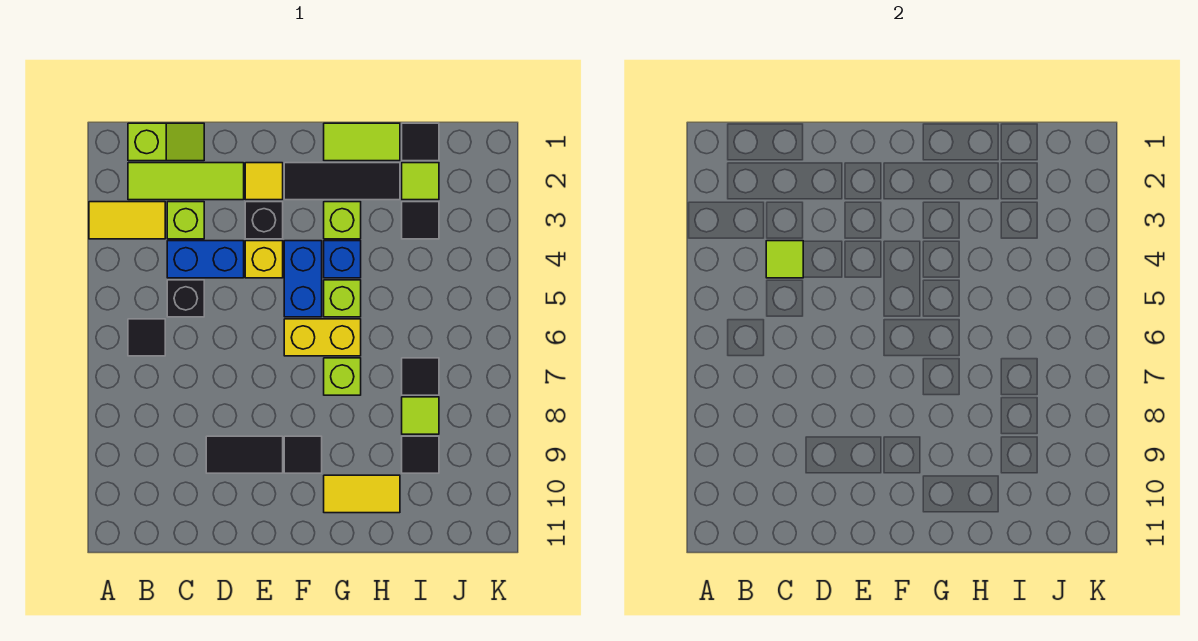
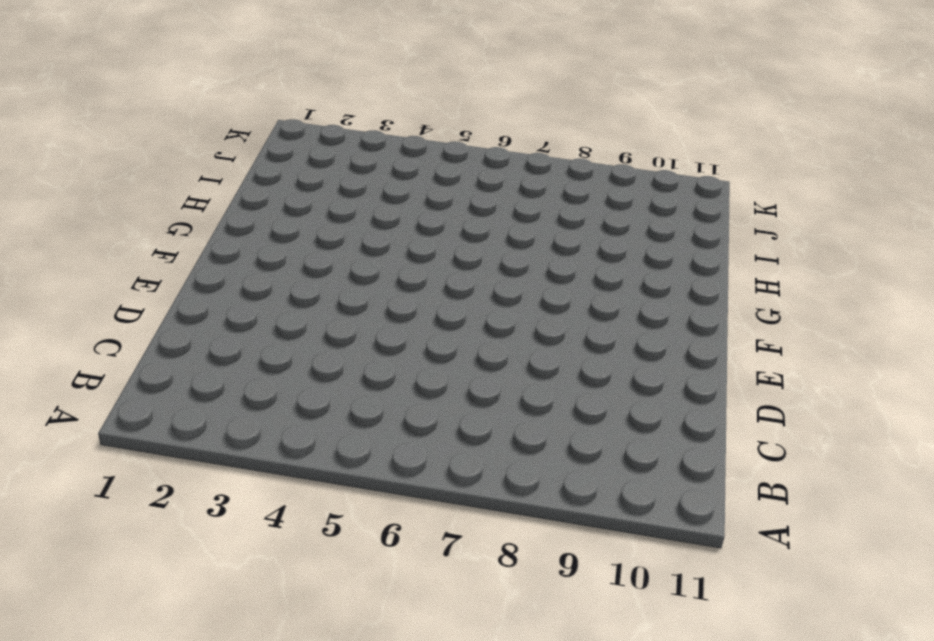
none -> yellow 1x2 tile [89,202,165,239]
none -> lime 1x2 slope [128,123,204,161]
none -> lime 1x3 tile [128,163,244,200]

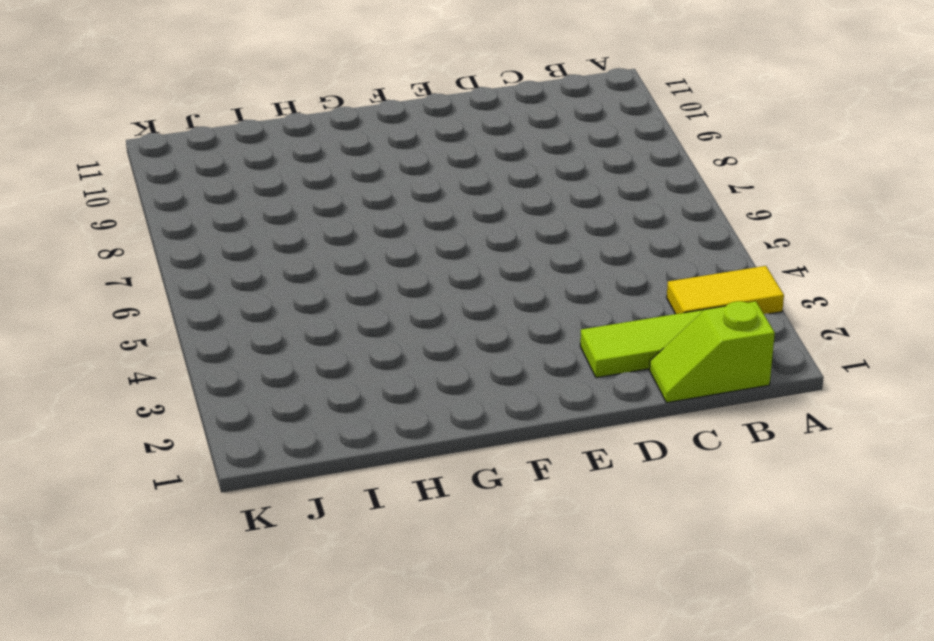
none -> black 1x1 tile [128,319,165,356]
none -> lime 1x1 brick [167,202,204,239]
none -> blue 1x2 brick [167,241,244,278]

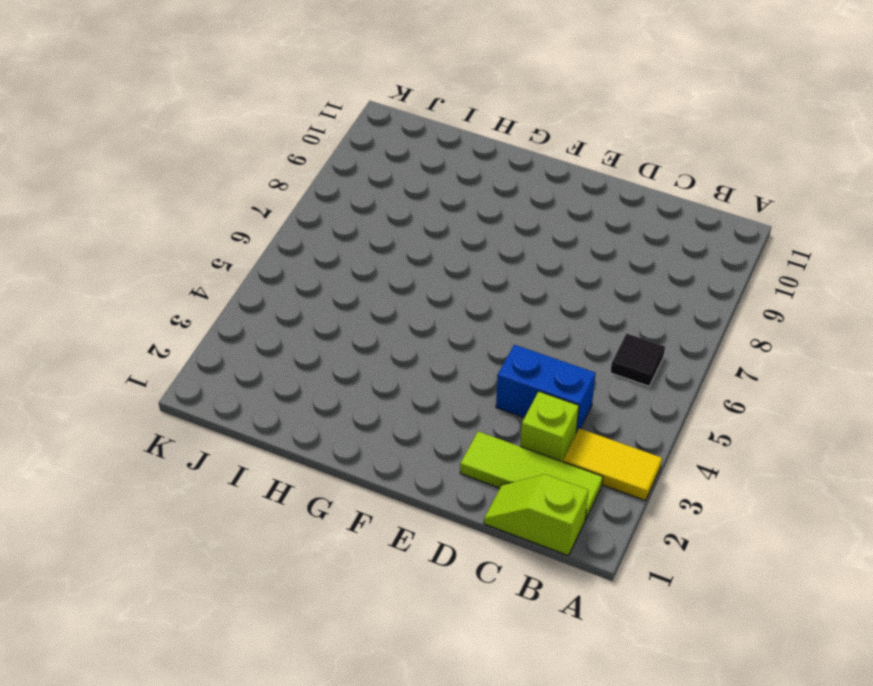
none -> black 1x1 brick [167,280,204,317]
none -> black 1x2 tile [206,436,283,473]
none -> yellow 1x1 tile [245,163,283,200]

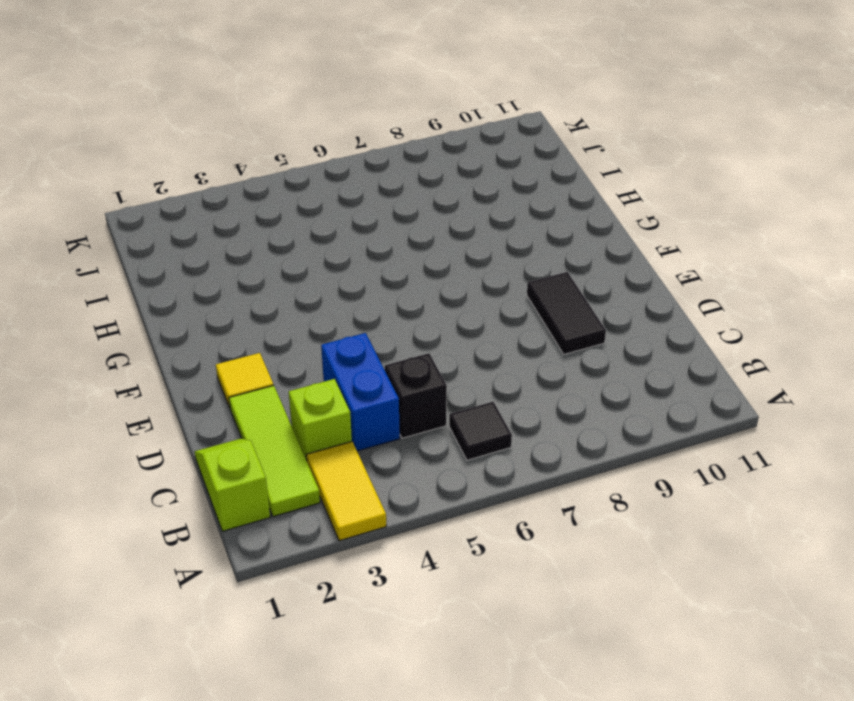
none -> black 1x1 brick [245,202,283,239]
none -> yellow 1x1 brick [245,241,283,278]
none -> black 1x3 tile [284,163,400,200]

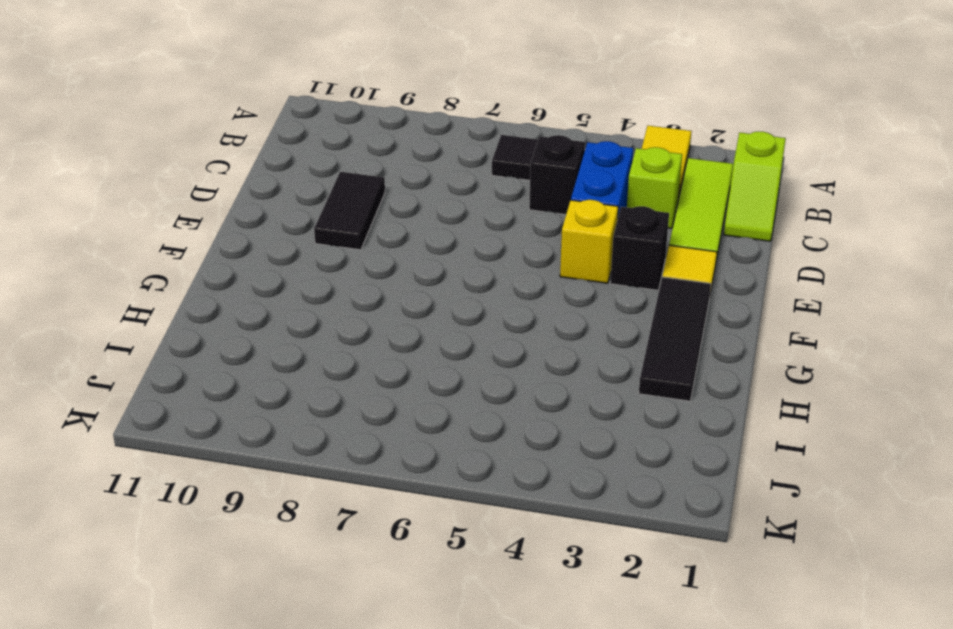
none -> blue 1x2 brick [284,241,322,317]
none -> yellow 1x2 brick [284,319,361,356]
none -> black 1x1 tile [284,436,322,473]

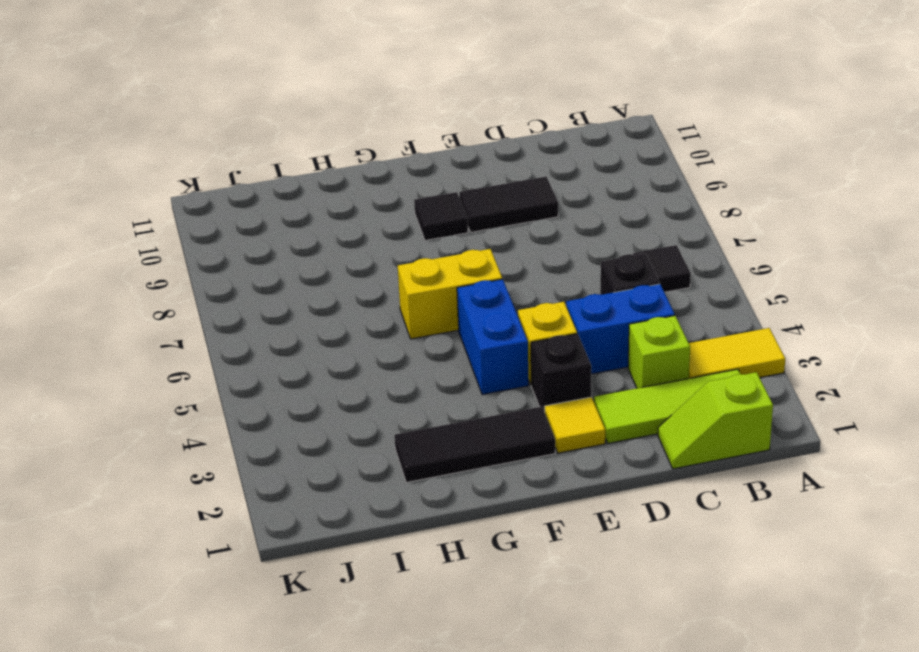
none -> lime 1x2 tile [324,123,400,161]
none -> lime 1x1 brick [324,202,361,239]
none -> blue 1x1 brick [324,241,361,278]

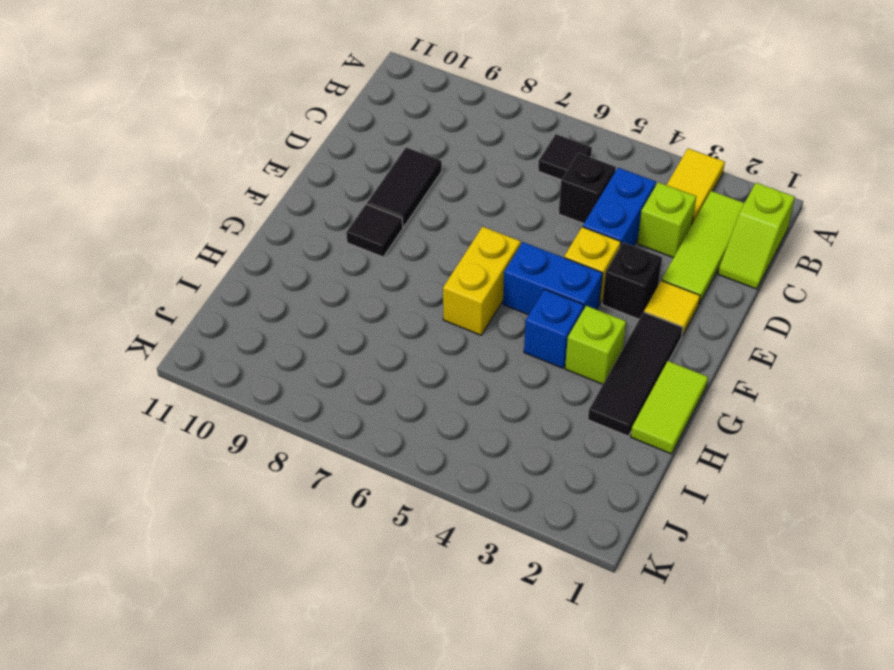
none -> lime 1x1 brick [324,280,361,317]
none -> lime 1x1 brick [324,358,361,395]
none -> yellow 1x2 tile [324,475,400,513]

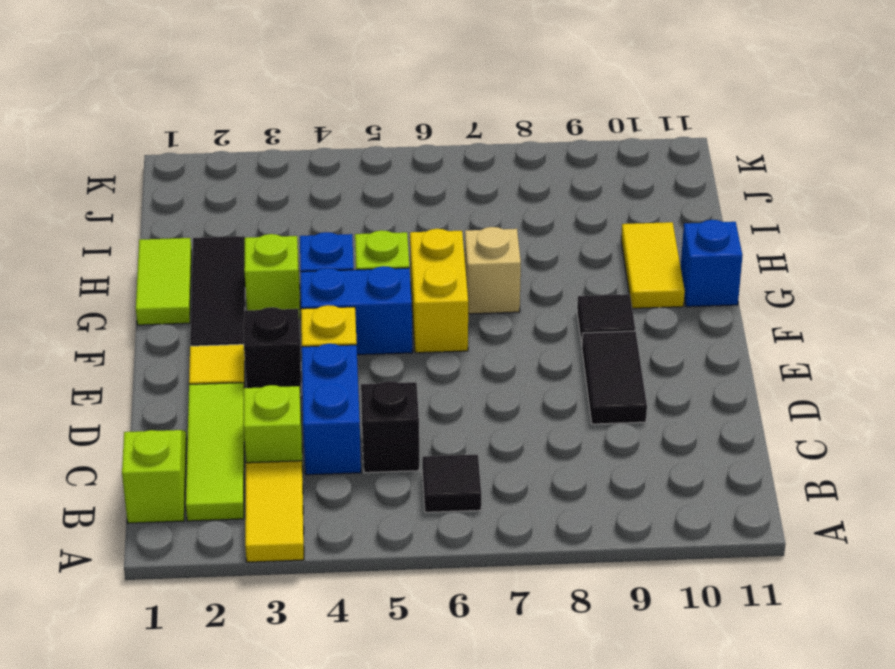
tan 1x1 brick [465,227,521,314] -> lime 1x1 brick [324,358,361,395]
blue 1x1 brick [681,220,743,307] -> none
none -> black 1x1 tile [402,123,439,161]
none -> lime 1x1 tile [402,163,439,200]
none -> black 1x1 tile [402,202,439,239]

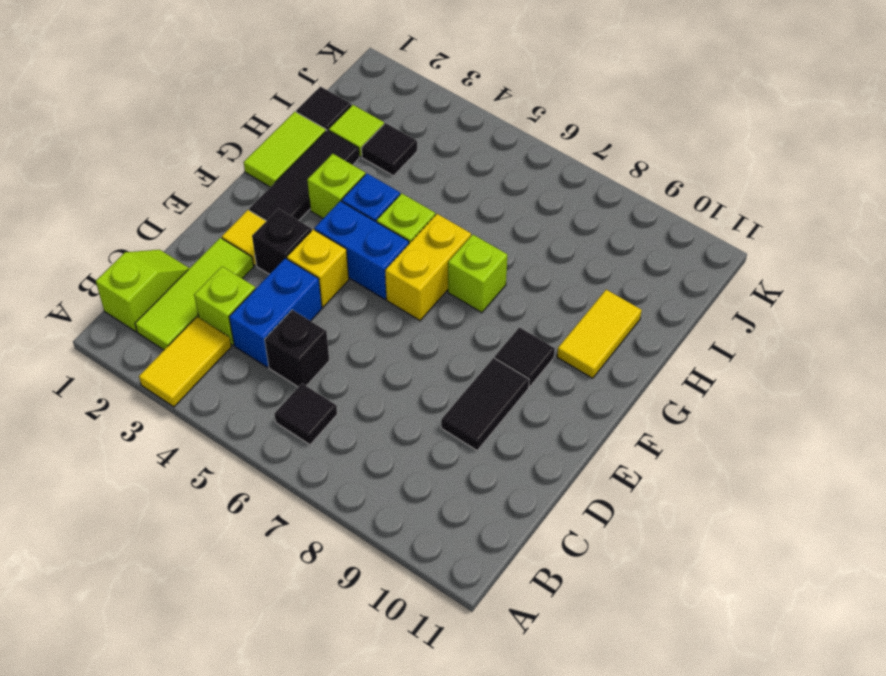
none -> black 1x1 tile [402,358,439,395]
none -> lime 1x1 tile [402,397,439,434]
none -> black 1x1 tile [402,436,439,473]

